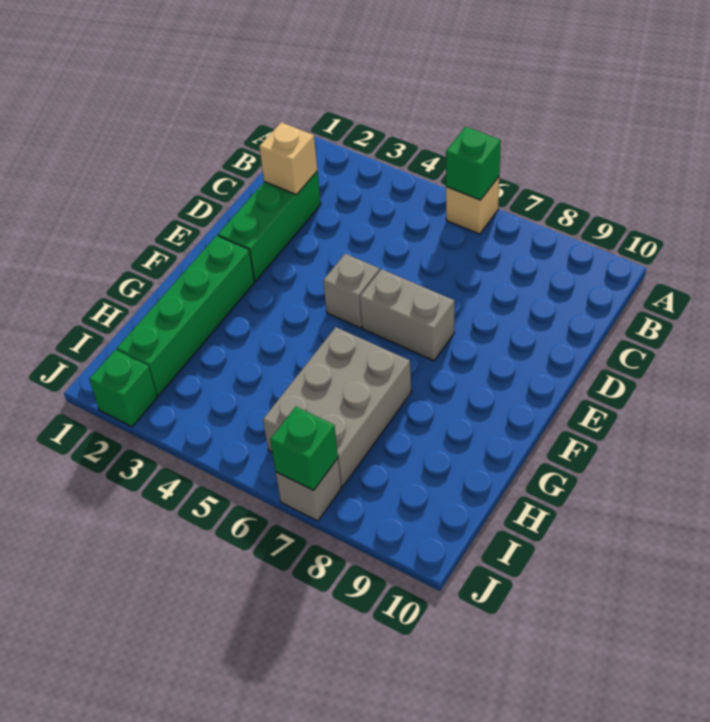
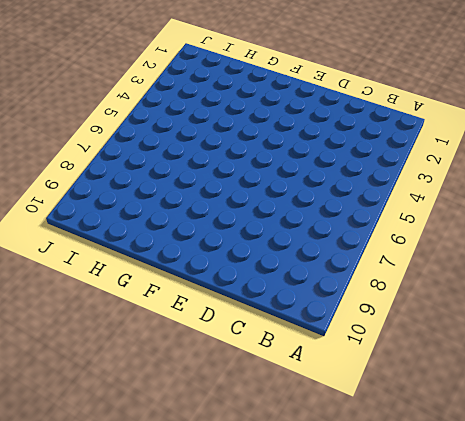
none -> tan 1x1 brick [446,177,499,234]
none -> green 1x3 brick [218,171,321,281]

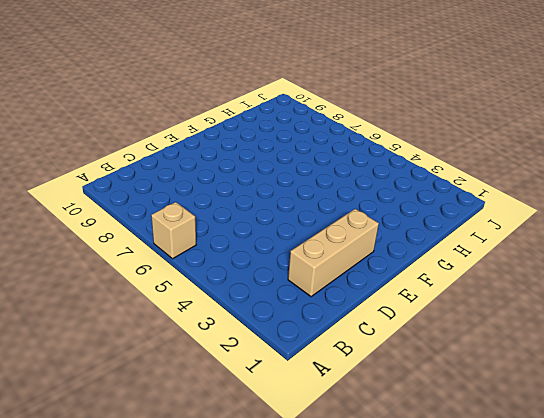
tan 1x3 brick [288,209,379,297] -> green 1x3 brick [218,171,321,281]
none -> grey 1x1 brick [323,254,380,328]
none -> grey 1x2 brick [360,269,455,361]

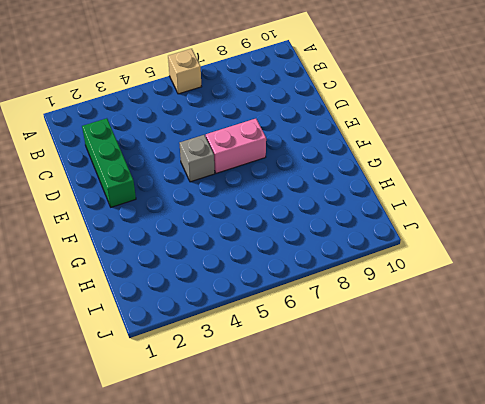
pink 1x2 brick [205,119,266,173] -> grey 1x2 brick [360,269,455,361]
none -> green 1x4 brick [117,236,255,396]
none -> grey 2x3 brick [263,327,411,487]

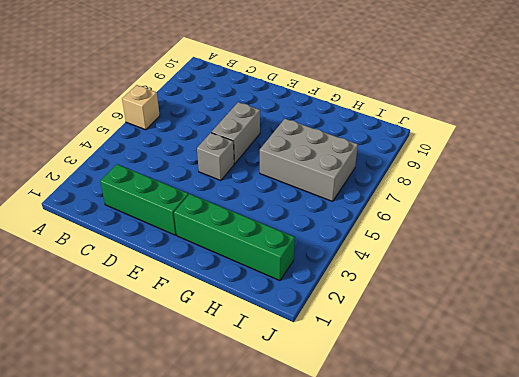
none -> green 1x1 brick [89,350,157,427]
none -> grey 1x1 brick [276,458,341,521]

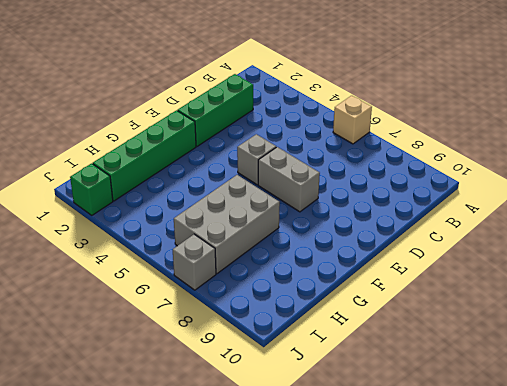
none -> green 1x1 brick [446,127,501,200]
none -> tan 1x1 brick [259,122,318,195]

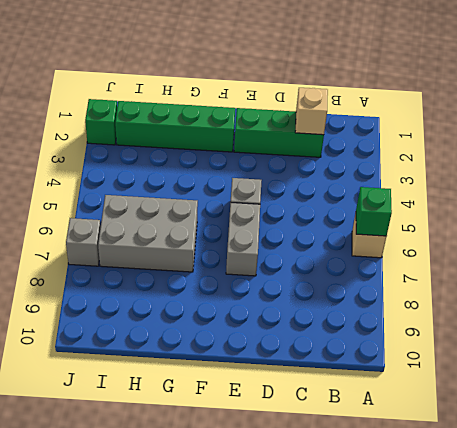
none -> green 1x1 brick [270,407,338,490]

